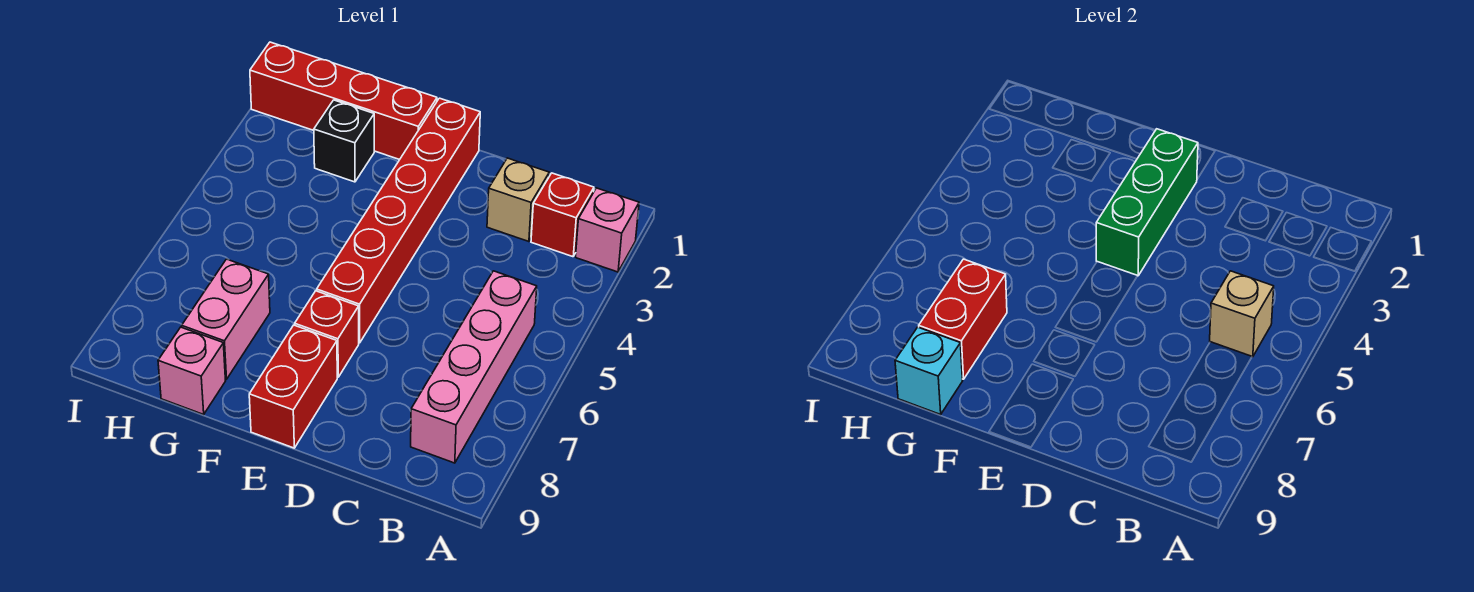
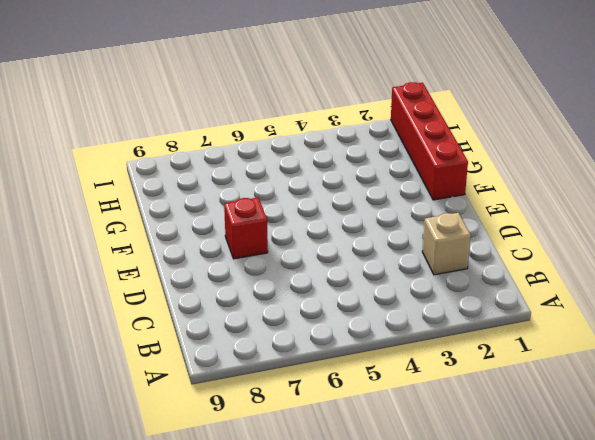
none -> pink 1x1 brick [576,188,639,272]
none -> red 1x1 brick [531,173,594,257]
none -> pink 1x4 brick [411,271,537,463]

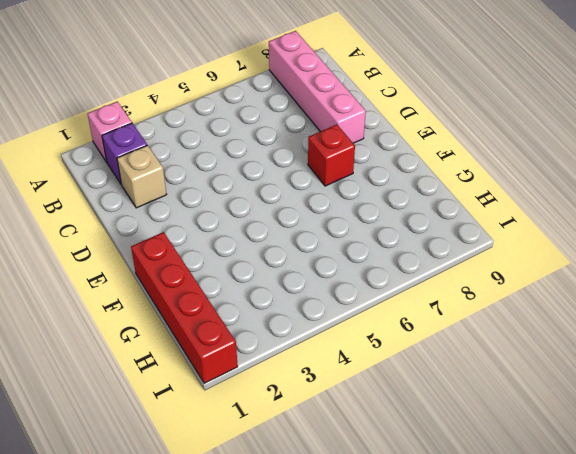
pink 1x4 brick [269,31,366,143] -> pink 1x4 brick turned to [411,271,537,463]
purple 1x1 brick [102,123,147,185] -> red 1x1 brick [531,173,594,257]
none -> red 1x6 brick [317,98,480,343]
none -> red 1x2 brick [249,325,337,448]
none -> black 1x1 brick [314,100,374,182]

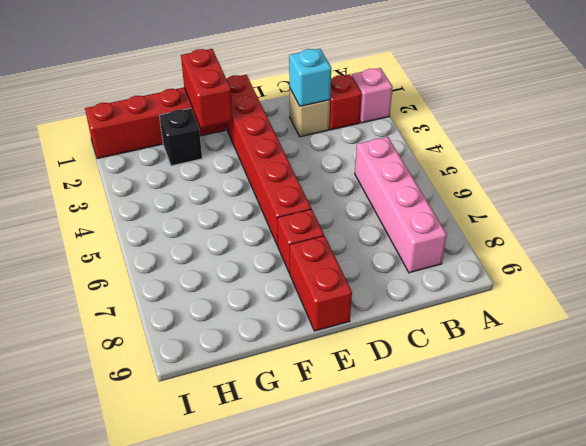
cyan 1x1 brick [289,49,331,106] -> cyan 1x1 brick moved to [895,327,962,414]
red 1x2 brick [181,49,233,128] -> red 1x2 brick moved to [919,259,1007,379]
none -> pink 1x2 brick [182,259,270,379]
none -> pink 1x1 brick [158,327,225,414]
none -> tan 1x1 brick [1210,271,1274,357]

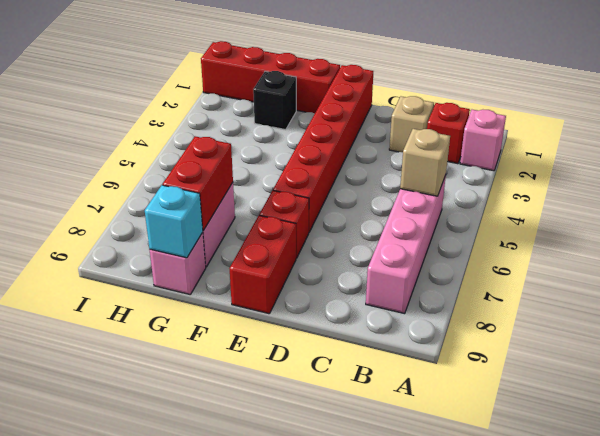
none -> green 1x3 brick [1096,129,1198,276]

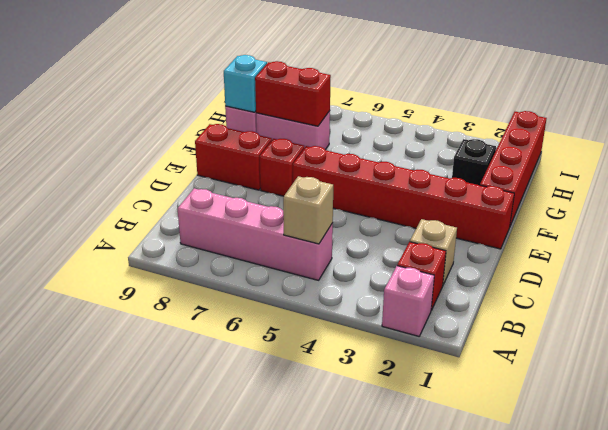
none -> green 1x3 brick [1096,129,1198,276]

